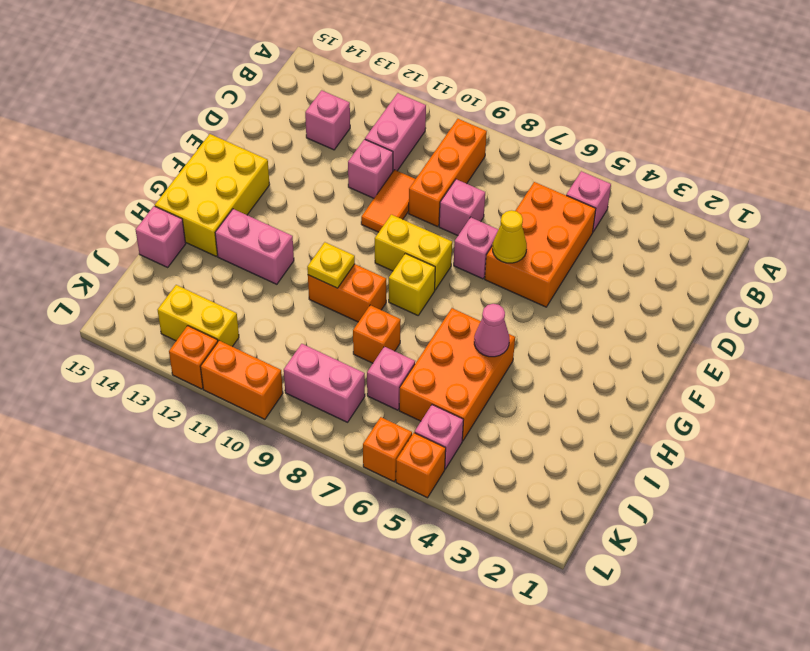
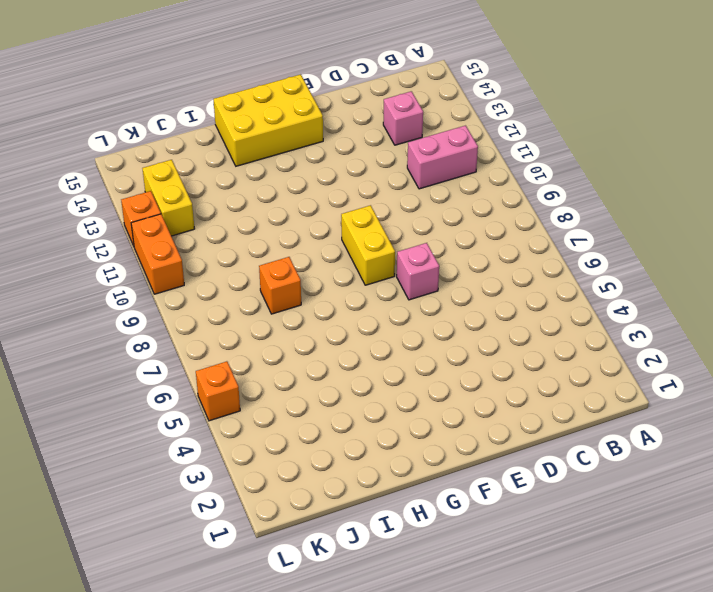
none -> pink 1x1 brick [566,171,611,232]
none -> orange 1x3 brick [409,119,487,227]
none -> orange 2x3 brick [485,182,596,307]

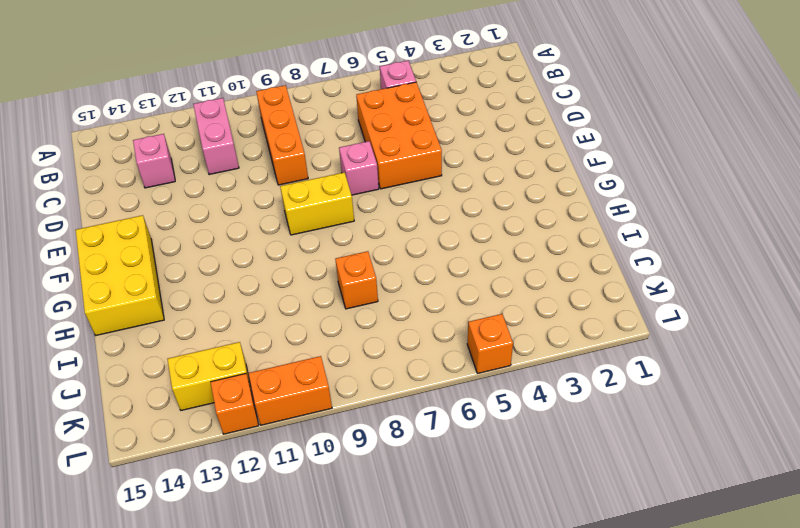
none -> pink 1x1 brick [439,179,485,236]
none -> orange 1x2 tile [361,170,415,232]
none -> pink 1x1 brick [348,139,393,198]

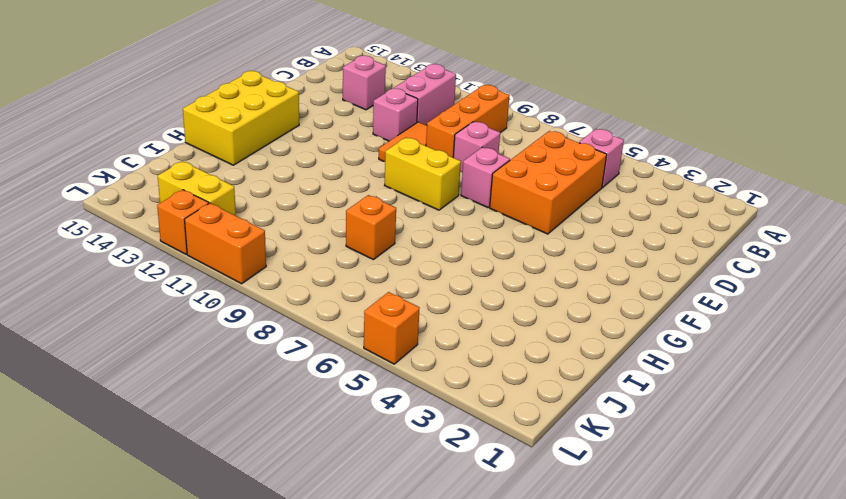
none -> yellow 1x1 brick [389,253,435,315]
none -> orange 2x3 brick [399,308,515,441]
none -> orange 1x2 brick [308,264,386,322]

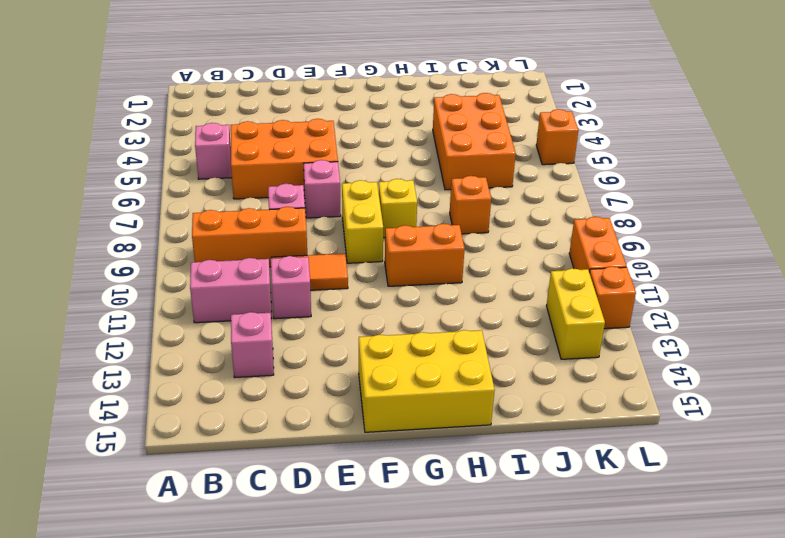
orange 1x2 brick [385,224,465,286] -> orange 1x2 brick turned to [308,264,386,322]
orange 2x3 brick [433,93,516,190] -> orange 2x3 brick turned to [399,308,515,441]
none -> pink 1x2 brick [215,209,294,284]
none -> pink 1x1 brick [136,206,186,267]
none -> pink 1x1 brick [367,347,415,410]

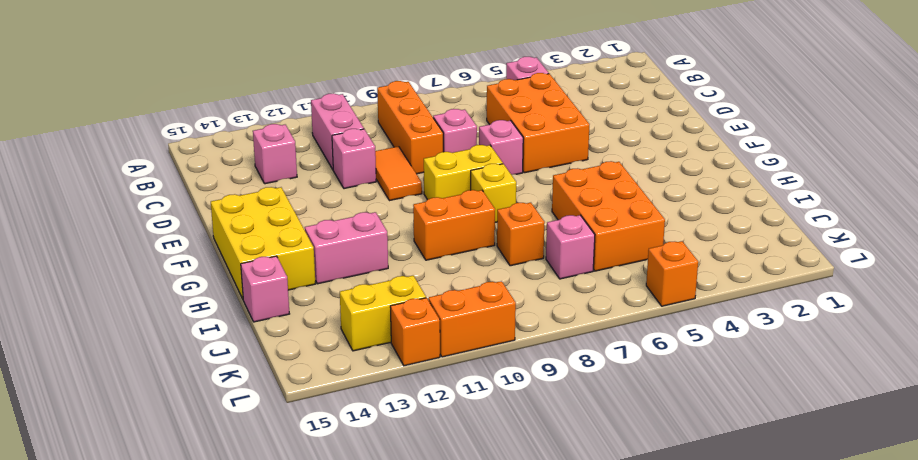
none -> pink 1x1 brick [415,405,463,469]
none -> pink 1x2 brick [284,344,365,422]
none -> orange 1x1 brick [363,417,412,482]

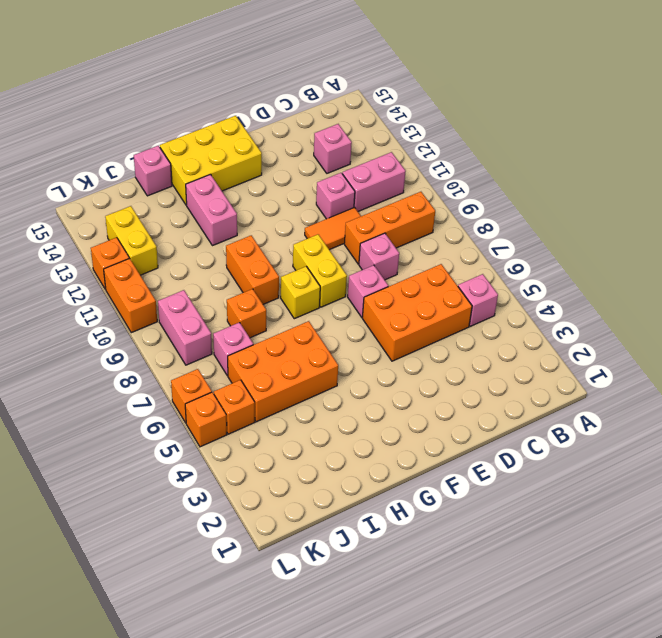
orange 1x1 brick [214,380,255,434] -> pink 1x1 brick [415,405,463,469]
none -> yellow 1x1 cone [493,210,527,263]
none -> pink 1x1 cone [474,304,509,357]
none -> yellow 1x1 plate [307,242,355,288]

